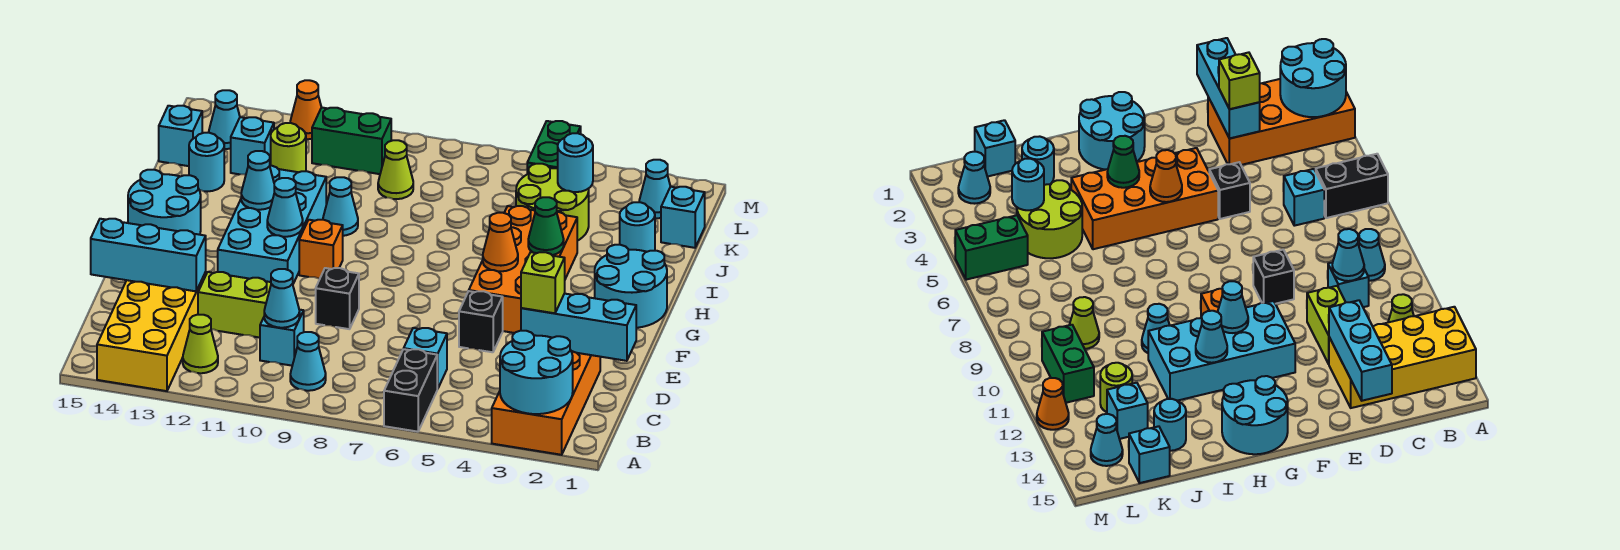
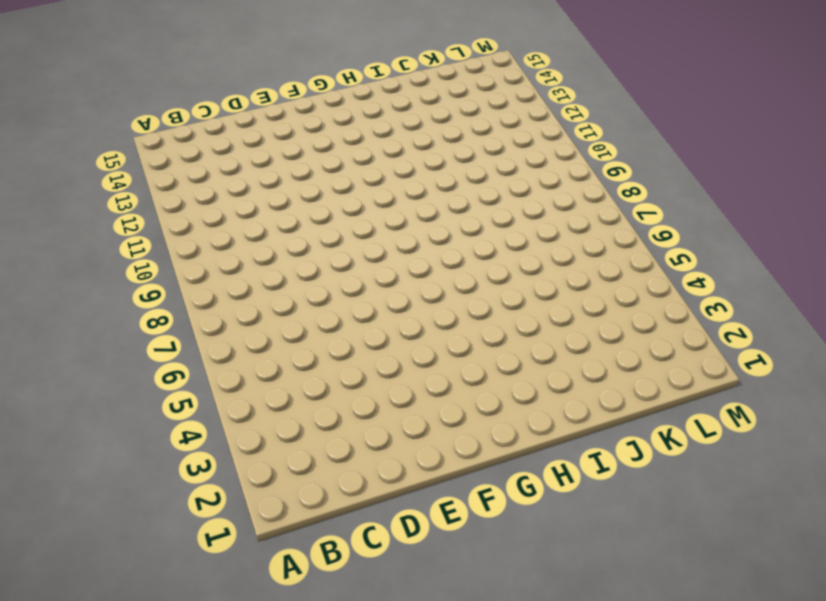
none -> orange 2x4 brick [492,351,600,455]
none -> black 1x2 brick [384,349,437,432]
none -> yellow 2x4 brick [97,272,206,391]
none -> cyan 1x1 cone [290,332,326,391]

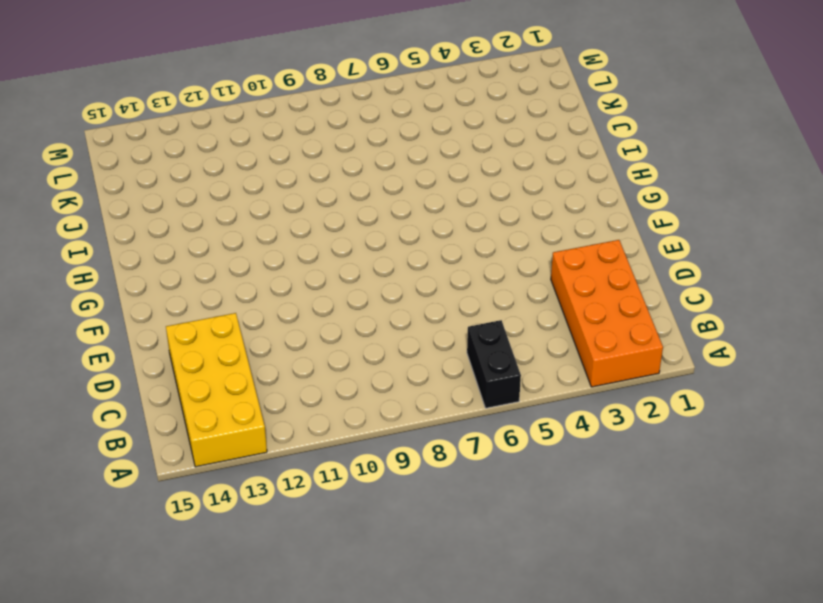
none -> cyan 1x1 cone [290,332,326,391]
none -> lime 1x1 cone [183,315,218,373]
none -> cyan 1x1 brick [404,328,447,389]
none -> cyan 1x1 brick [260,310,304,366]

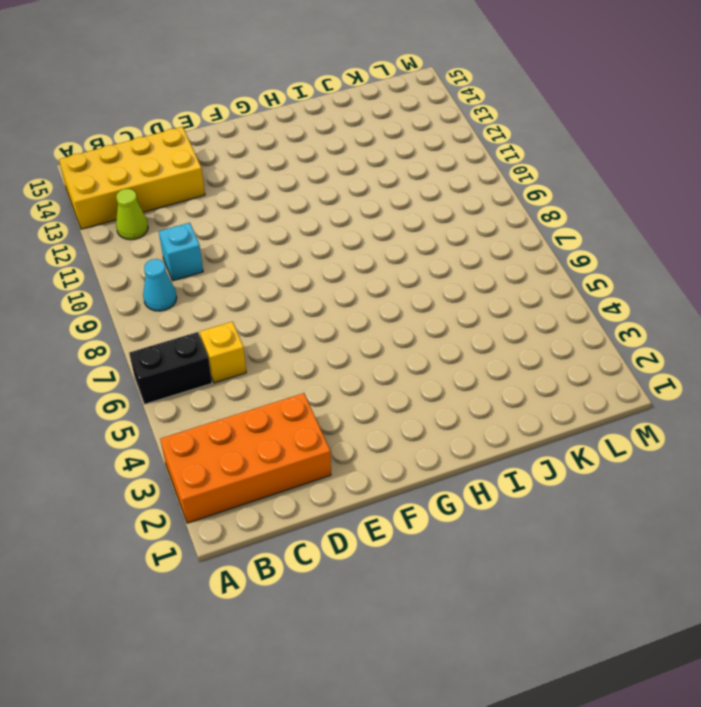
yellow 1x1 brick [200,322,246,383] -> cyan 1x1 brick [404,328,447,389]
none -> lime 1x2 brick [198,272,271,338]
none -> black 1x1 brick [459,291,503,352]
none -> black 1x1 brick [316,268,359,329]
none -> orange 2x4 brick [469,206,577,333]

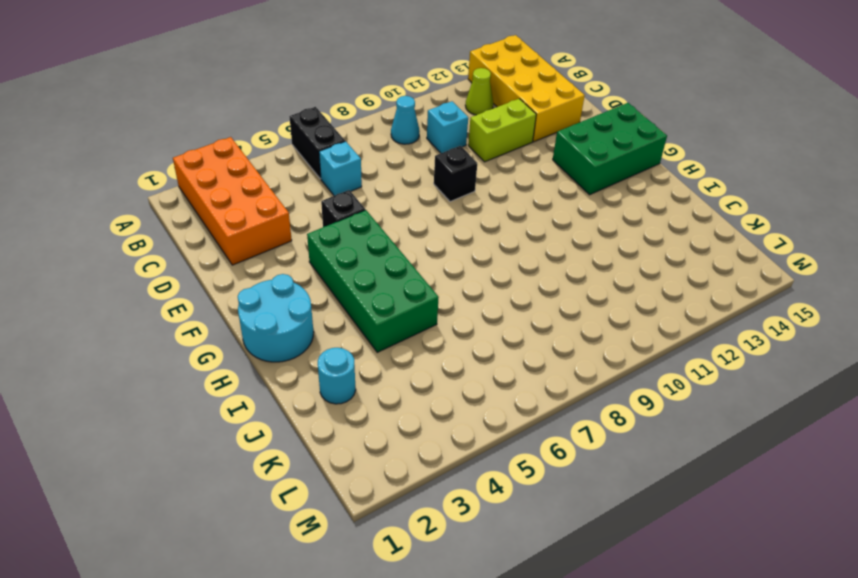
green 2x4 brick [307,210,439,352] -> orange 2x4 brick [469,206,577,333]
green 2x3 brick [553,103,667,195] -> cyan 2x2 round brick [128,170,201,235]
none -> cyan 2x4 brick [218,166,326,284]
none -> orange 1x1 brick [299,220,343,279]
none -> cyan 1x1 cone [323,177,358,236]
none -> lime 2x2 round brick [516,164,589,241]

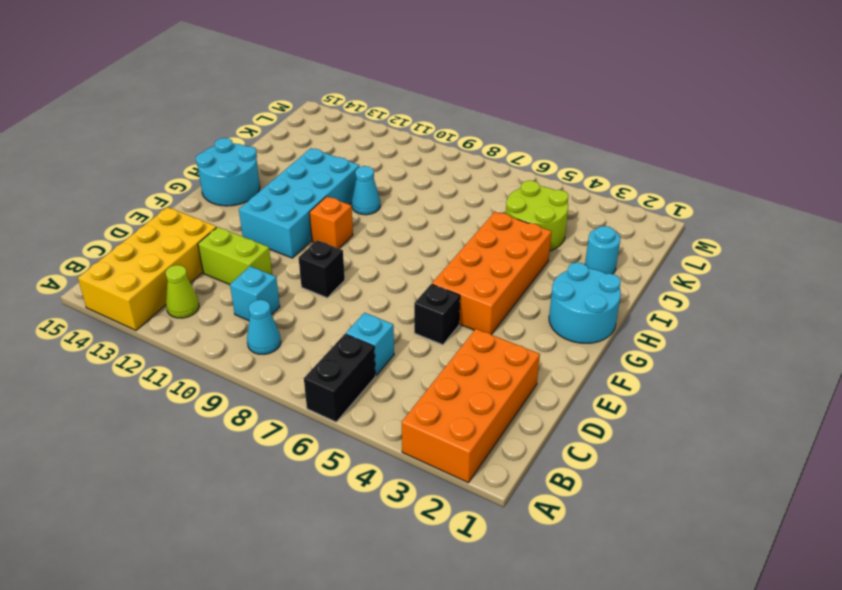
none -> cyan 1x1 round brick [189,133,224,192]
none -> cyan 1x1 brick [661,187,705,248]
none -> lime 1x1 cone [378,140,413,199]
none -> lime 1x1 round brick [271,123,306,172]

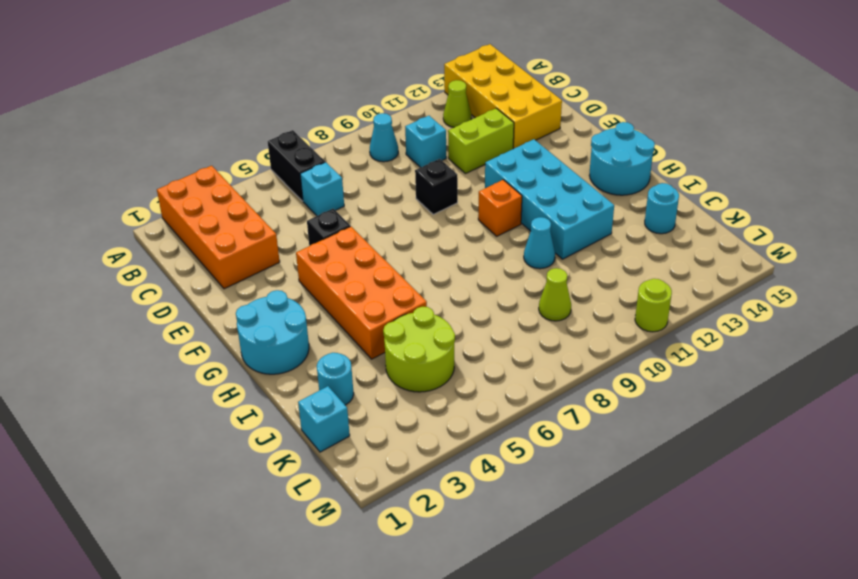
lime 1x1 round brick [635,279,672,332] -> lime 1x1 round brick moved to [271,123,306,172]
none -> cyan 1x1 brick [231,117,274,174]
none -> cyan 1x1 brick [159,106,202,166]
none -> cyan 1x1 cone [639,160,671,218]
none -> green 1x2 brick [527,121,581,174]

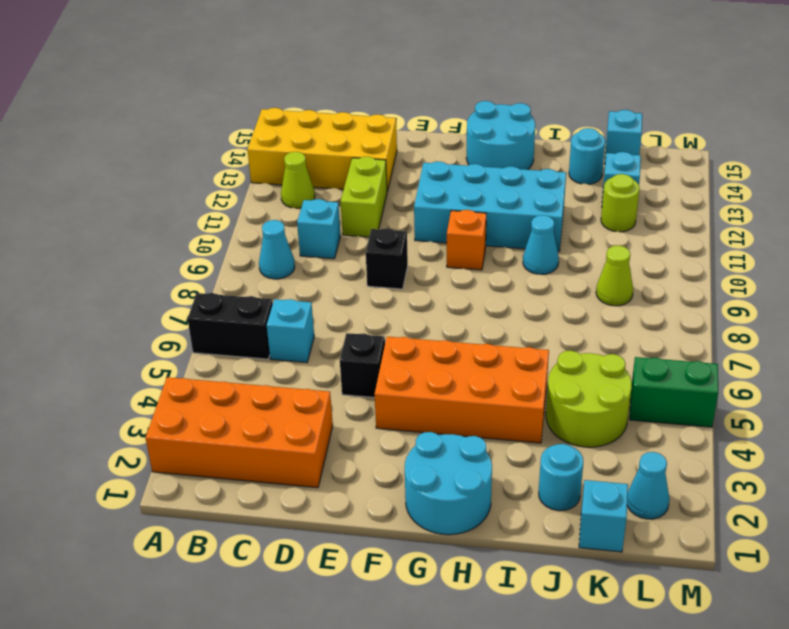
none -> green 1x2 brick [312,107,391,174]
none -> cyan 1x1 cone [209,90,240,149]
none -> orange 1x1 cone [290,80,321,139]
none -> cyan 2x2 round brick [500,331,573,414]

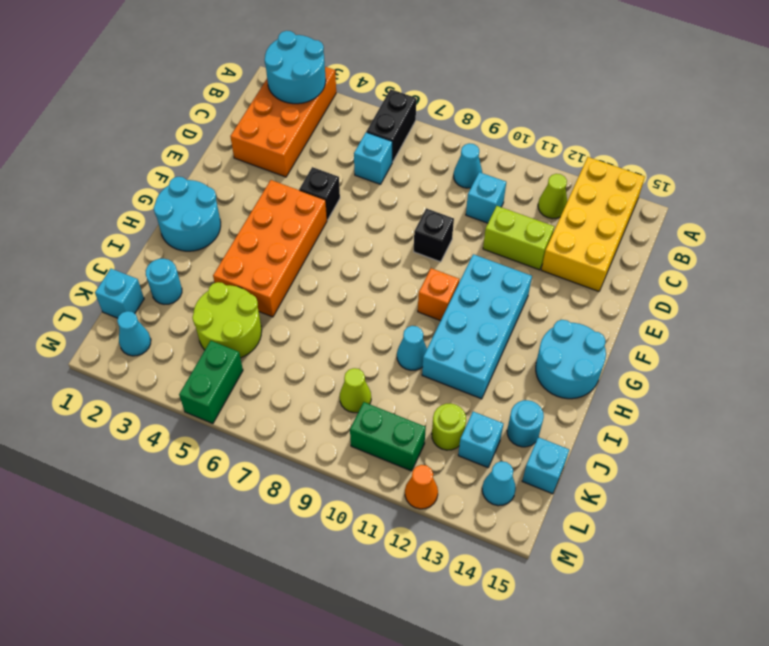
none -> cyan 1x1 cone [264,269,300,328]
none -> cyan 1x3 brick [521,294,636,361]
none -> cyan 1x3 brick [91,219,206,291]
none -> orange 1x1 cone [483,213,518,271]

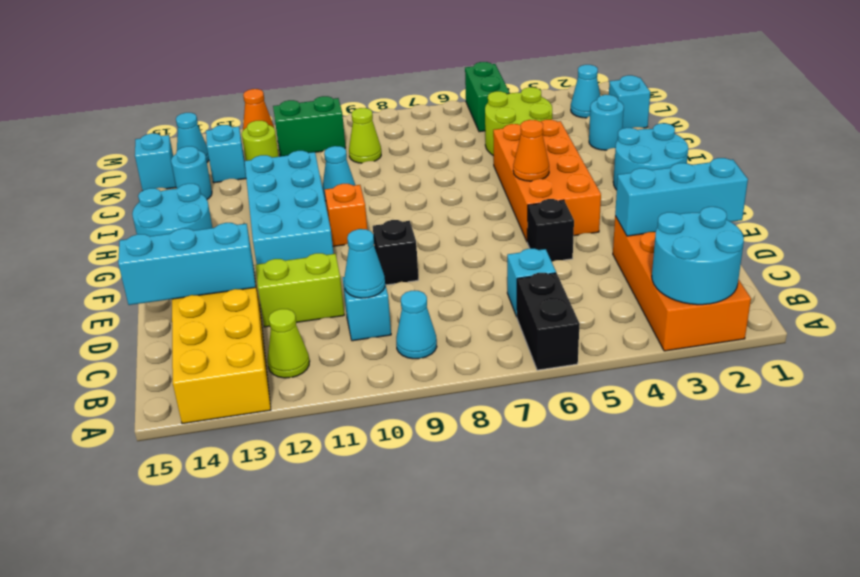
none -> cyan 1x1 cone [267,178,303,237]
none -> green 1x1 cone [528,197,564,255]
none -> cyan 1x1 cone [241,151,274,210]
none -> cyan 1x1 round brick [558,133,593,192]

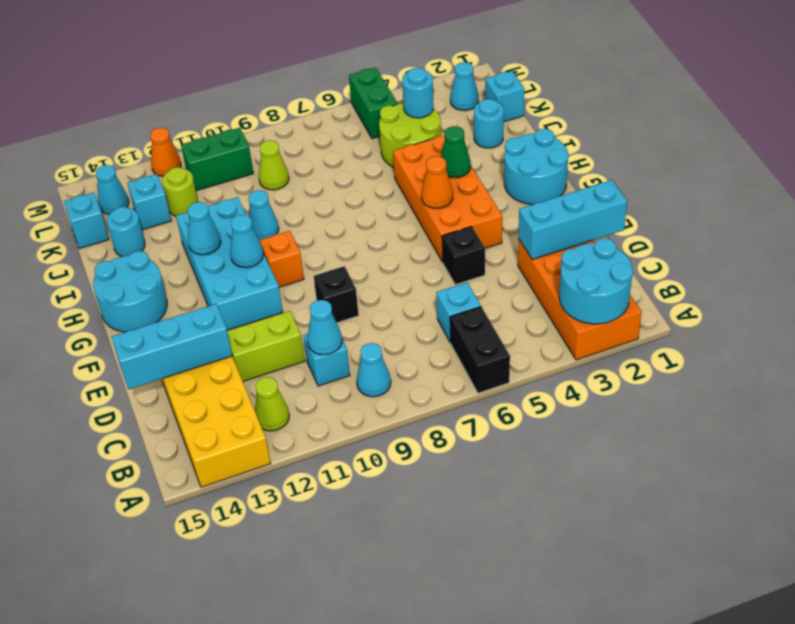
none -> lime 1x1 brick [521,252,565,313]

